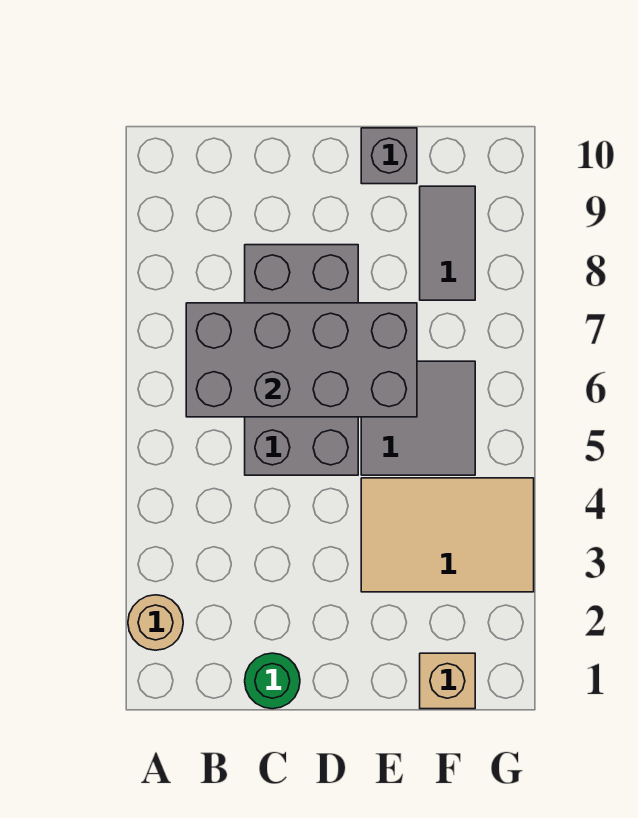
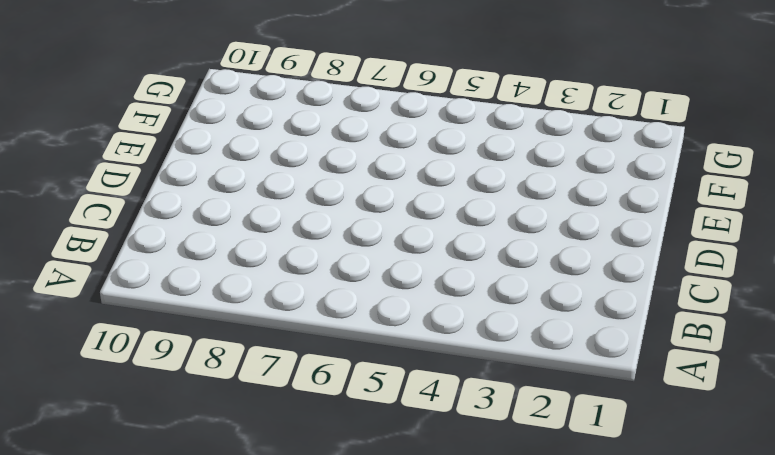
none -> tan 1x1 round brick [128,595,183,650]
none -> green 1x1 round brick [245,653,300,709]

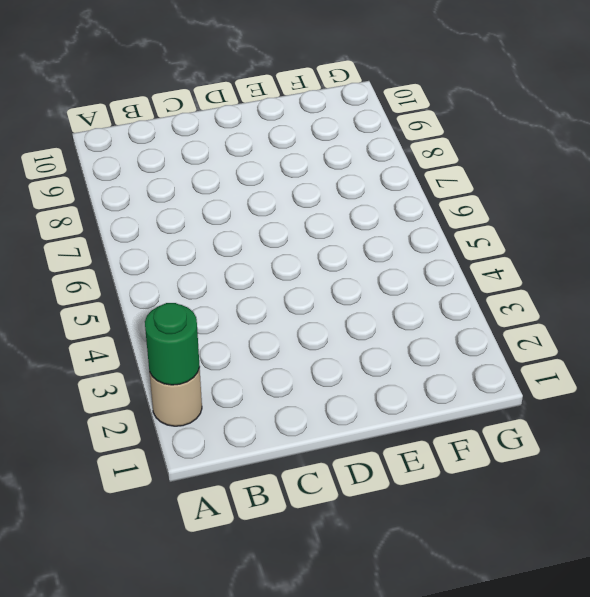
green 1x1 round brick [145,303,200,385] -> green 1x1 round brick moved to [245,653,300,709]
none -> grey 2x4 brick [245,245,358,475]
none -> tan 2x3 tile [361,478,534,592]

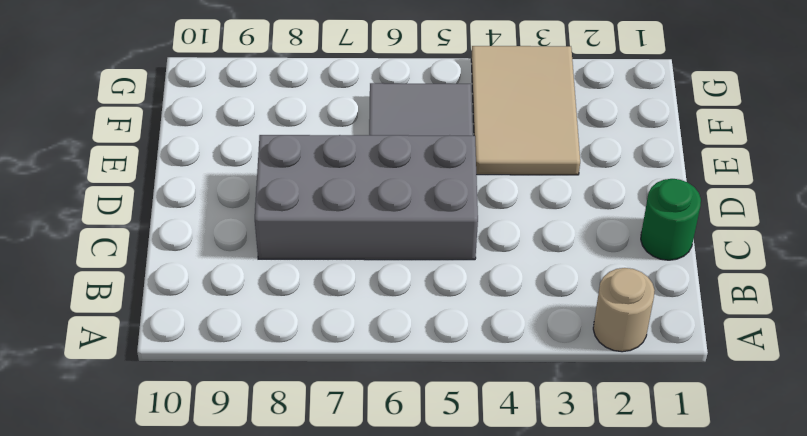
none -> grey 1x1 brick [361,128,417,184]
none -> tan 1x1 brick [420,653,475,709]

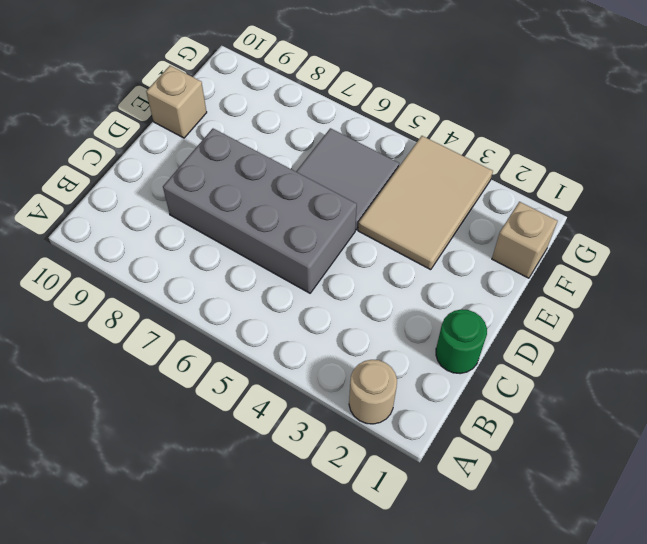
tan 1x1 brick [146,66,207,138] -> grey 1x1 brick [361,128,417,184]
none -> grey 1x2 tile [420,186,475,300]
none -> grey 2x4 brick [186,303,417,417]

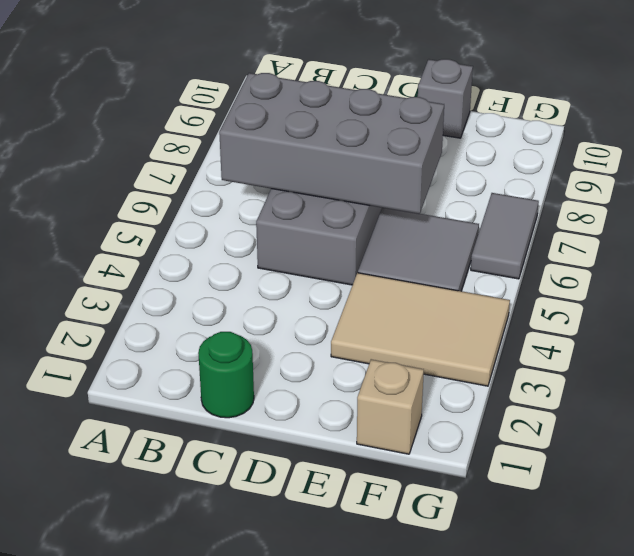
grey 1x2 tile [471,193,539,279] -> grey 1x2 tile moved to [420,186,475,300]
none -> tan 1x1 round brick [128,595,183,650]

